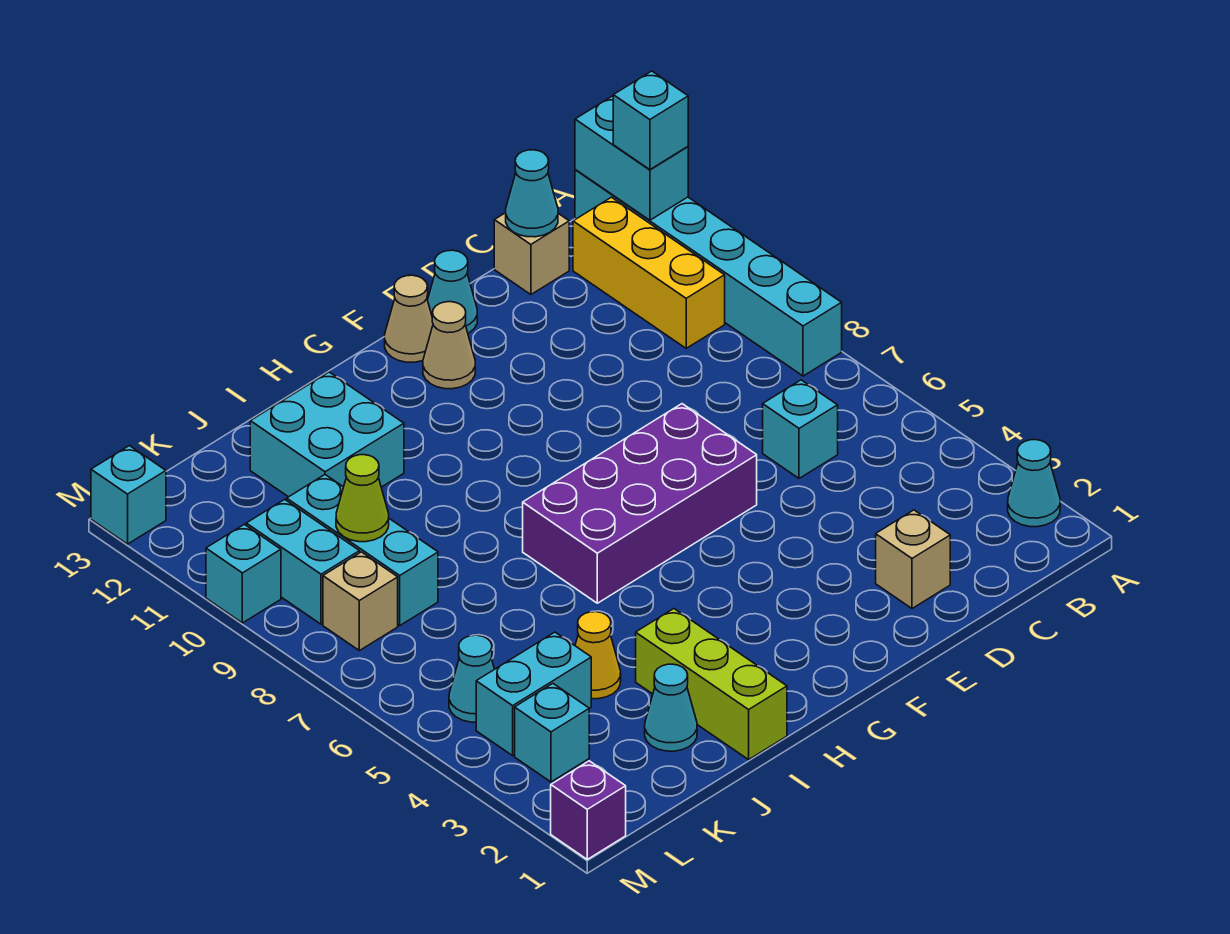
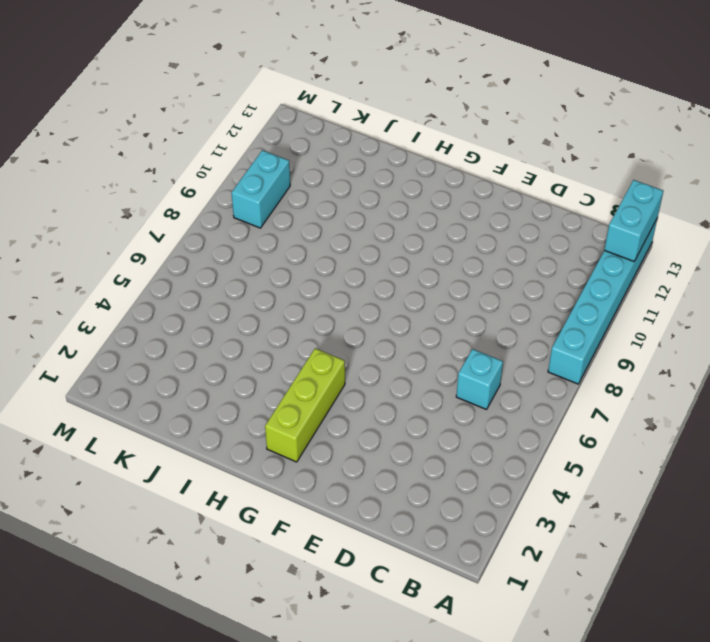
lime 1x3 brick [265,348,345,462] -> lime 1x3 brick moved to [636,609,787,760]
none -> cyan 1x1 cone [1008,440,1060,527]
none -> yellow 1x3 brick [573,197,725,348]
none -> tan 1x1 brick [494,213,569,295]

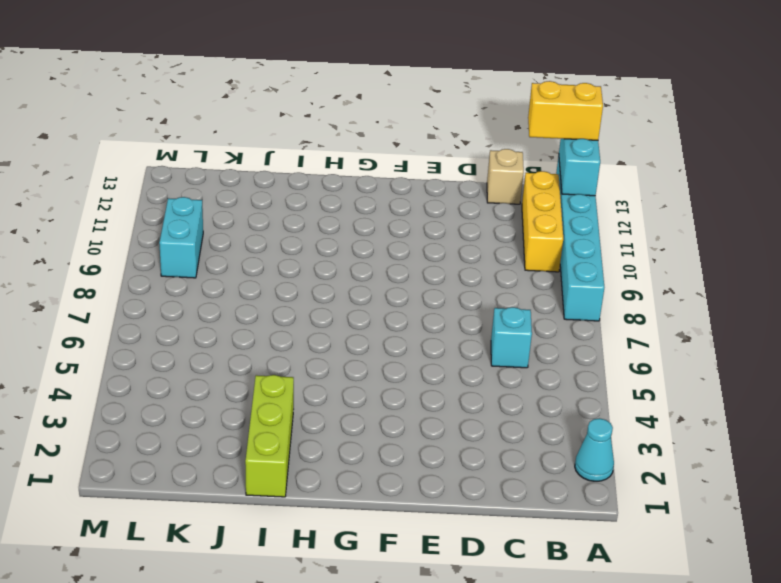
yellow 1x2 brick [528,81,603,140] -> none
none -> tan 1x1 brick [876,510,950,609]
none -> purple 2x4 brick [523,404,757,603]
none -> cyan 1x1 cone [428,250,477,333]

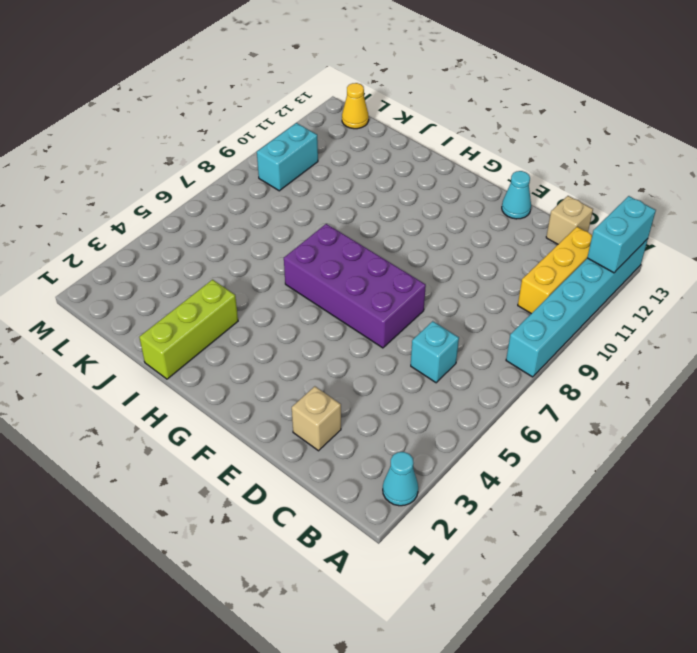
yellow 1x1 cone [342,83,369,129] -> yellow 1x1 cone moved to [575,612,621,699]
none -> tan 1x1 cone [423,302,475,389]
none -> tan 1x1 cone [385,275,433,362]
none -> cyan 2x2 brick [250,372,404,497]

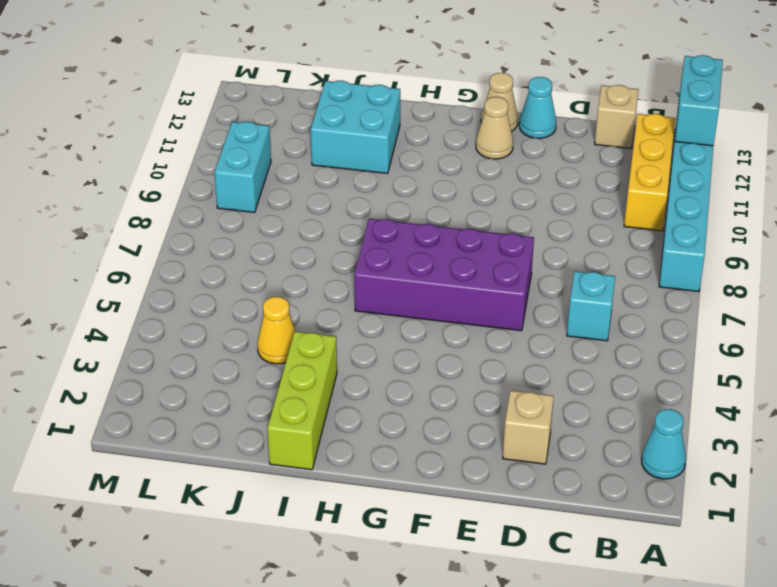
none -> cyan 1x1 cone [645,664,697,751]
none -> cyan 1x2 brick [476,632,591,756]
none -> cyan 1x3 brick [287,475,438,625]

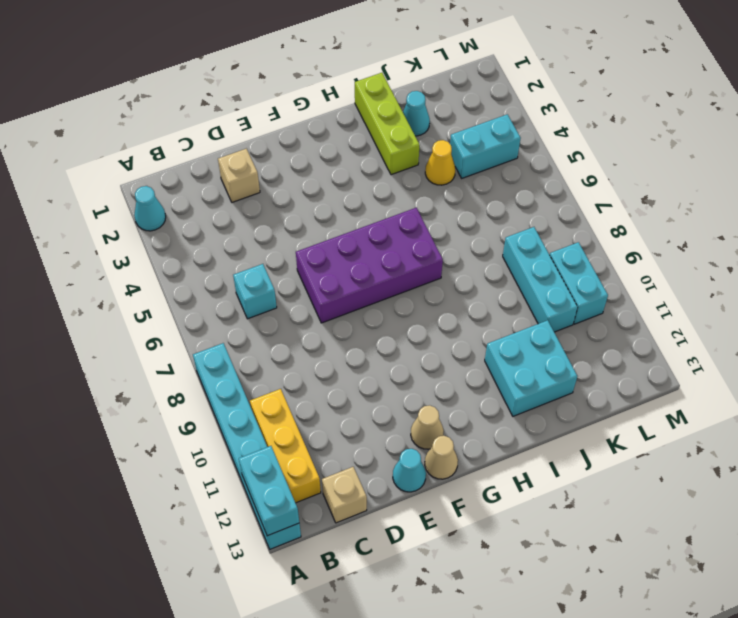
none -> cyan 1x1 brick [515,684,589,782]
none -> cyan 1x1 cone [449,635,494,722]
none -> tan 1x1 brick [323,552,398,651]

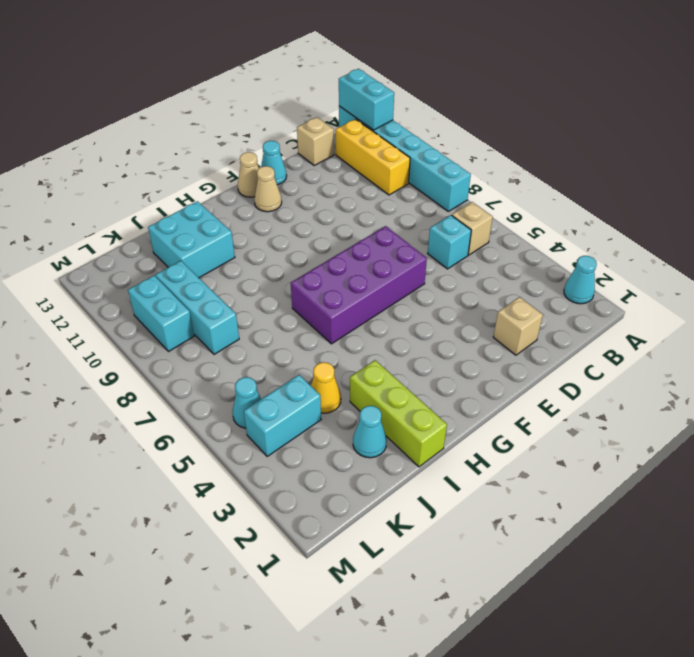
tan 1x1 brick [452,202,493,255] -> tan 1x1 brick moved to [323,552,398,651]
none -> cyan 1x1 brick [515,684,589,782]
none -> purple 1x1 brick [551,761,626,859]
none -> cyan 1x1 brick [206,524,281,623]

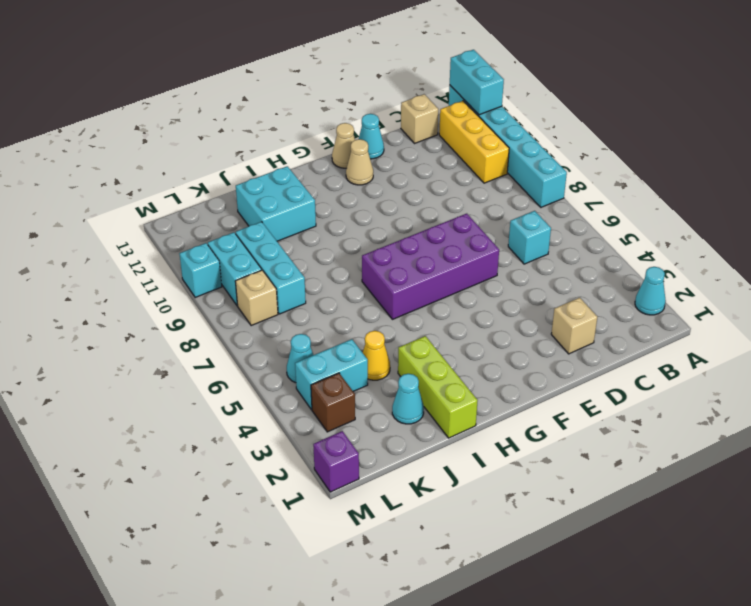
brown 1x1 brick [311,373,355,432] -> cyan 1x1 brick [515,684,589,782]
none -> cyan 1x1 brick [91,446,166,544]
none -> cyan 1x1 cone [506,150,558,237]
none -> lime 1x1 cone [336,455,389,542]

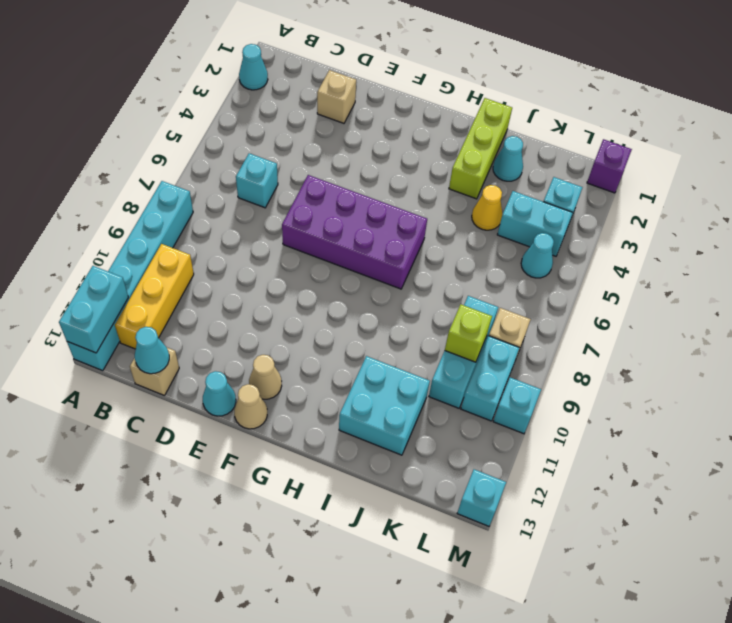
lime 1x1 brick [445,304,492,362] -> lime 1x1 cone [336,455,389,542]
none -> cyan 1x1 brick [613,71,688,170]

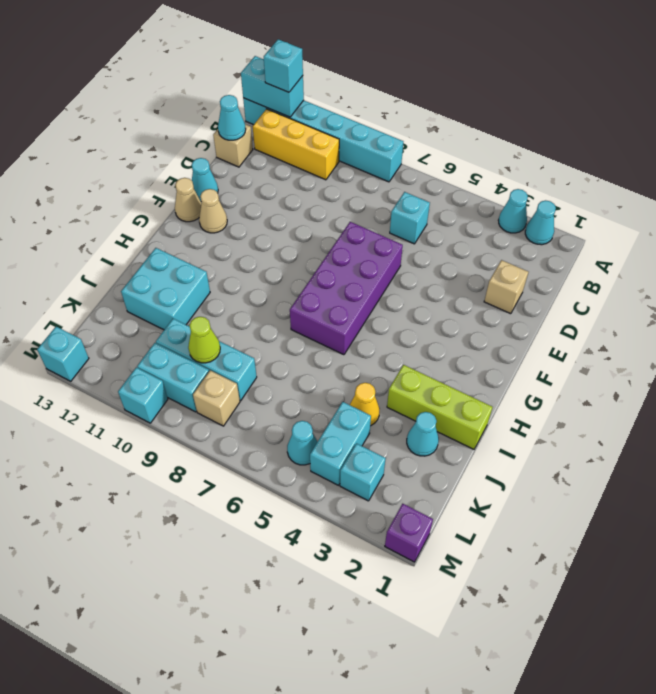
cyan 1x1 cone [498,189,528,233] -> none

